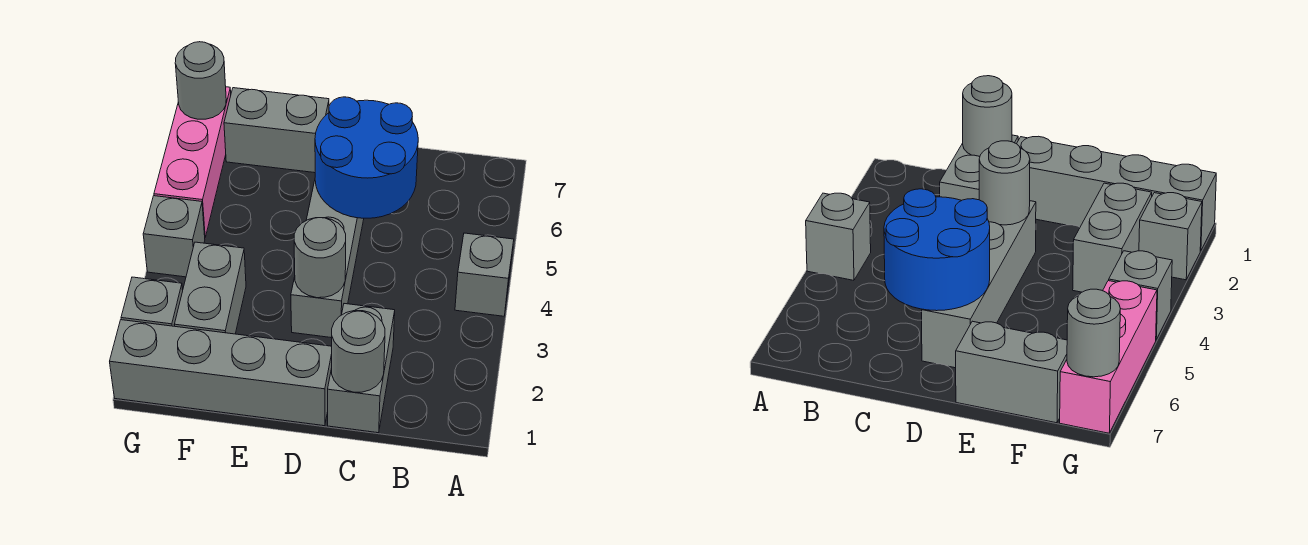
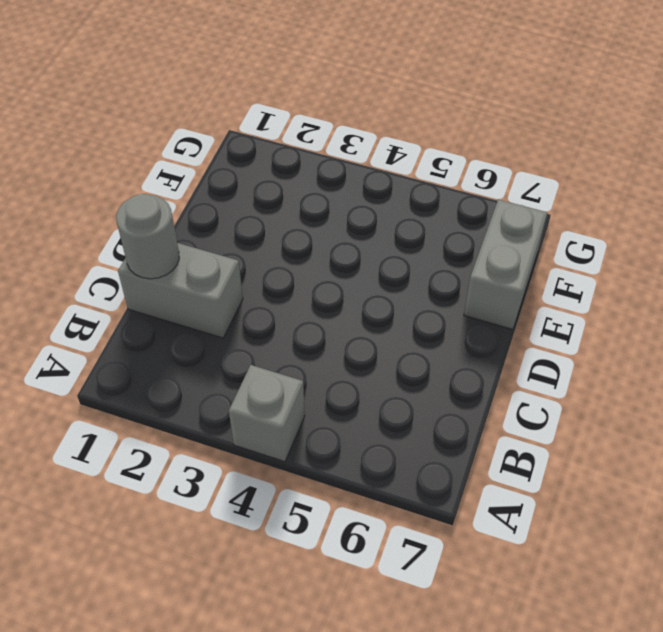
none -> grey 1x4 brick [110,320,332,426]
none -> grey 1x4 brick [291,181,364,338]
none -> grey 1x2 brick [174,242,246,334]

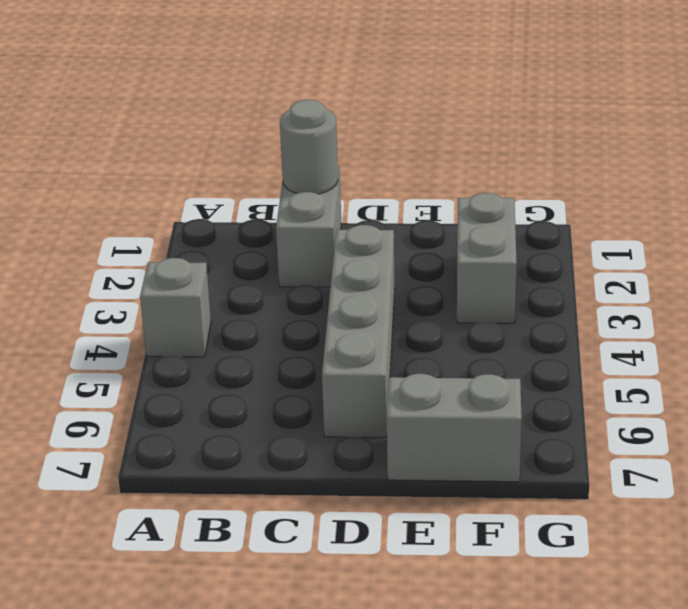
none -> grey 1x4 brick [110,320,332,426]
none -> grey 1x1 brick [121,277,183,326]
none -> grey 1x1 brick [143,196,205,277]

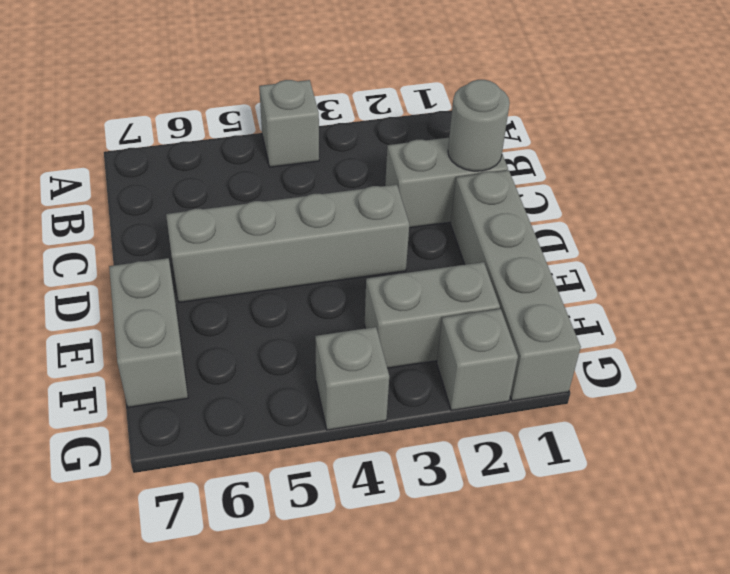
none -> pink 1x3 brick [154,87,231,237]
none -> blue 2x2 round brick [315,97,418,218]
none -> grey 1x1 round brick [294,218,346,298]

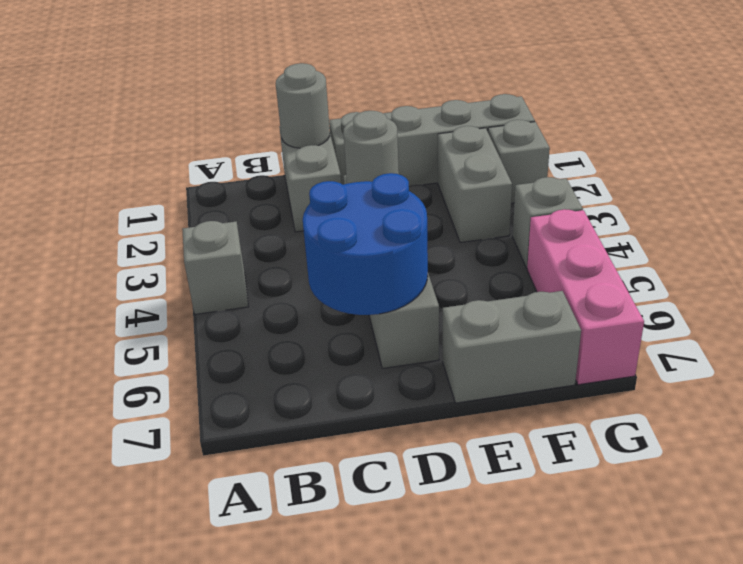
none -> grey 1x1 round brick [175,42,226,119]

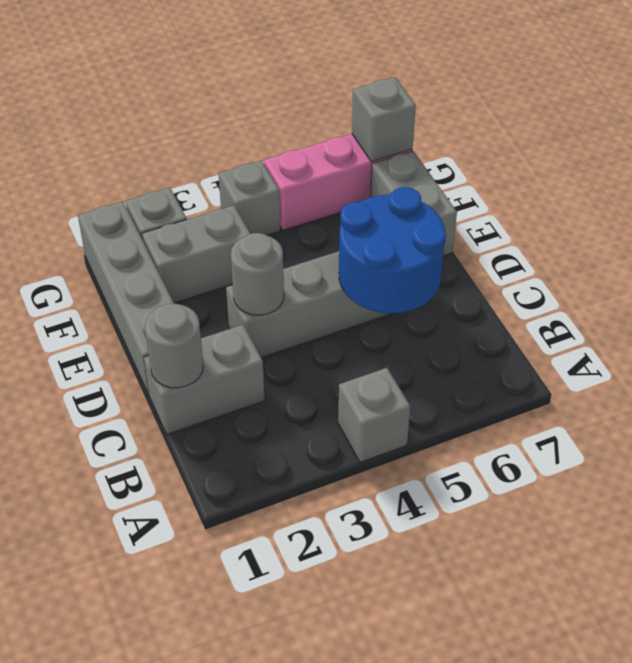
grey 1x1 brick [352,77,416,162] -> grey 1x1 round brick [175,42,226,119]

